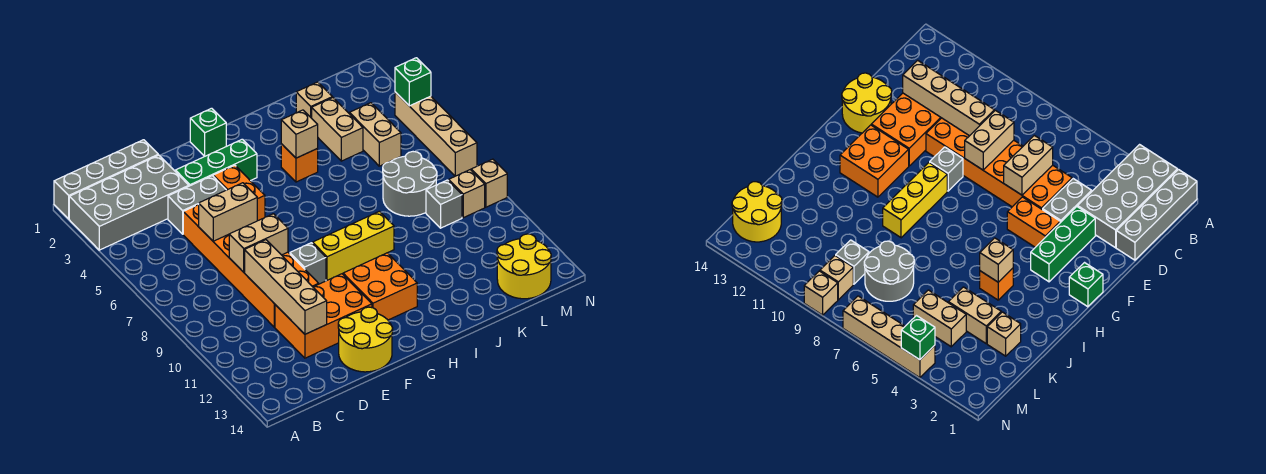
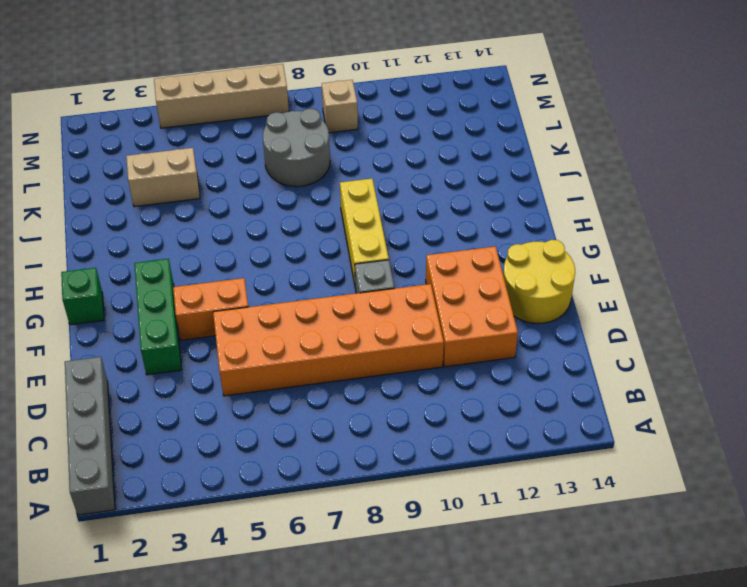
none -> grey 2x4 brick [69,155,189,250]
none -> grey 1x2 brick [168,176,226,234]
none -> orange 2x2 brick [343,253,417,320]

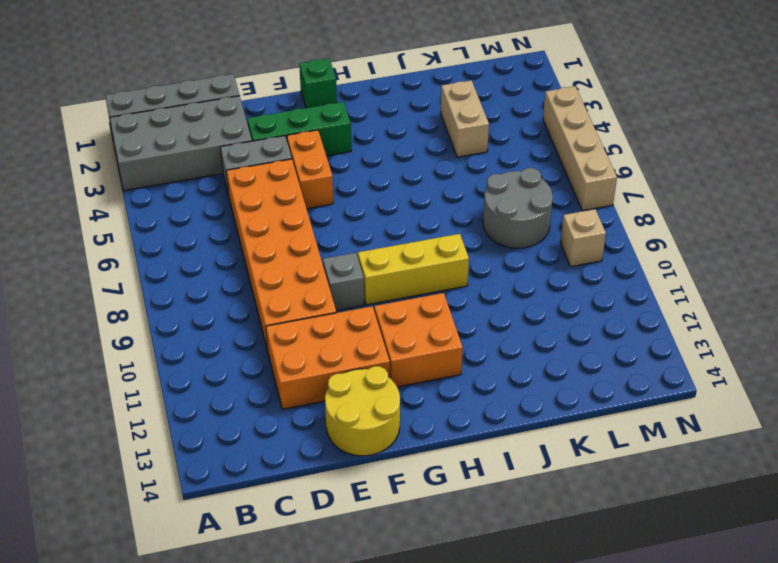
none -> orange 1x1 brick [281,144,318,182]
none -> tan 1x1 brick [296,82,332,118]
none -> tan 1x2 brick [349,103,401,166]

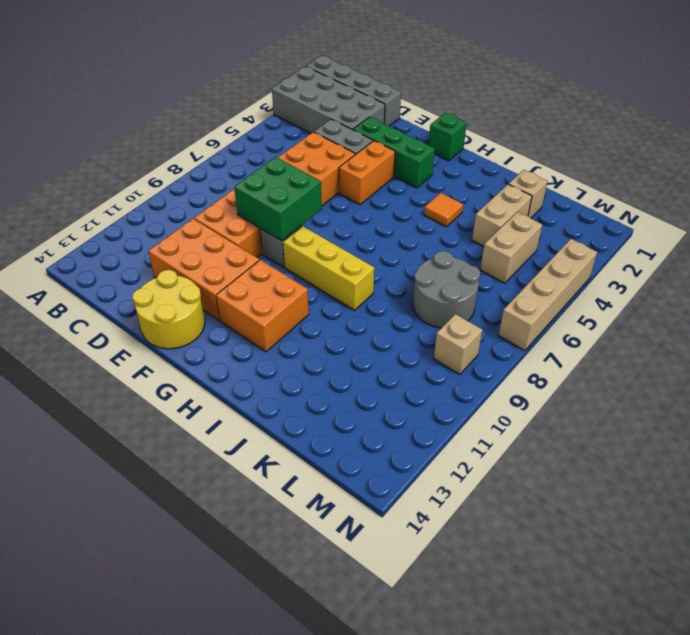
green 2x2 brick [234,157,322,241] -> tan 1x2 brick [229,214,288,272]
orange 1x1 tile [424,193,463,227] -> orange 1x1 brick [281,144,318,182]
none -> grey 1x1 brick [426,180,462,228]
none -> yellow 2x2 round brick [497,234,551,299]
none -> tan 1x1 brick [471,159,507,207]

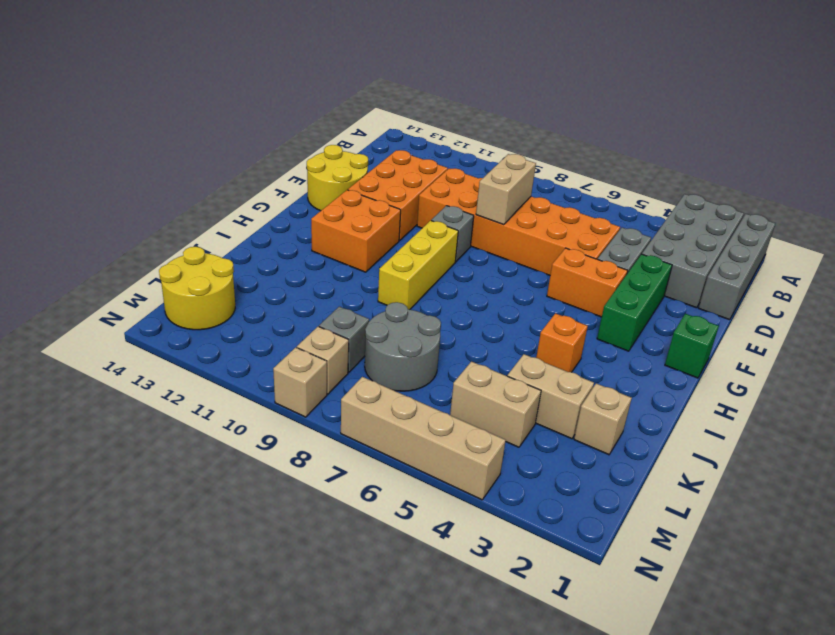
none -> tan 1x2 brick [198,183,257,241]
none -> tan 1x4 brick [245,240,327,334]
none -> tan 1x1 brick [281,110,318,158]

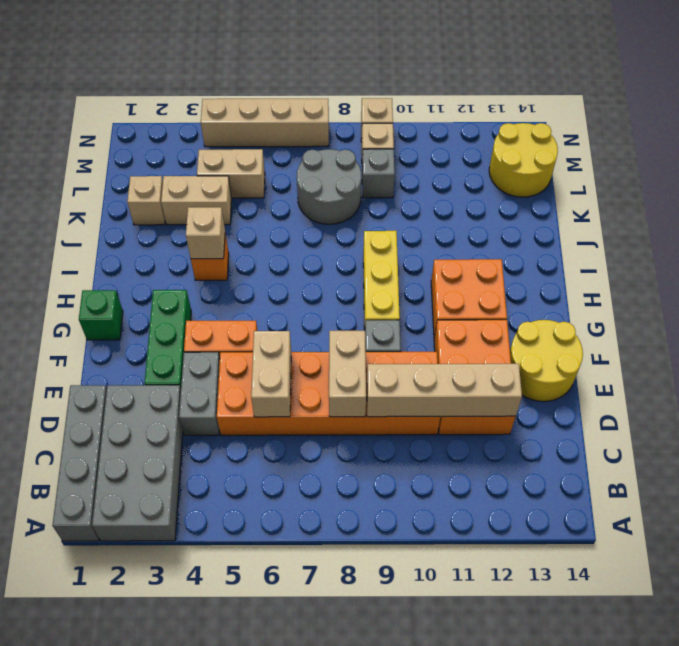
none -> green 1x1 brick [395,58,431,106]

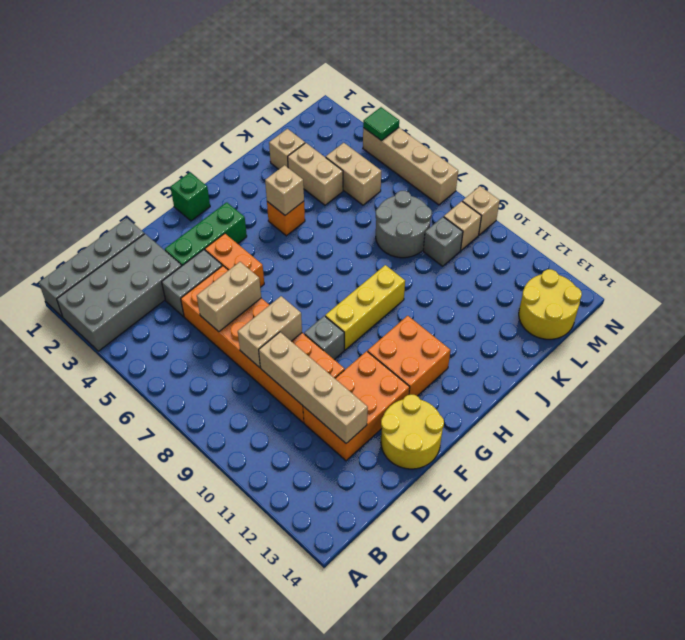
green 1x1 tile [363,107,399,141] -> green 1x1 brick [395,58,431,106]

